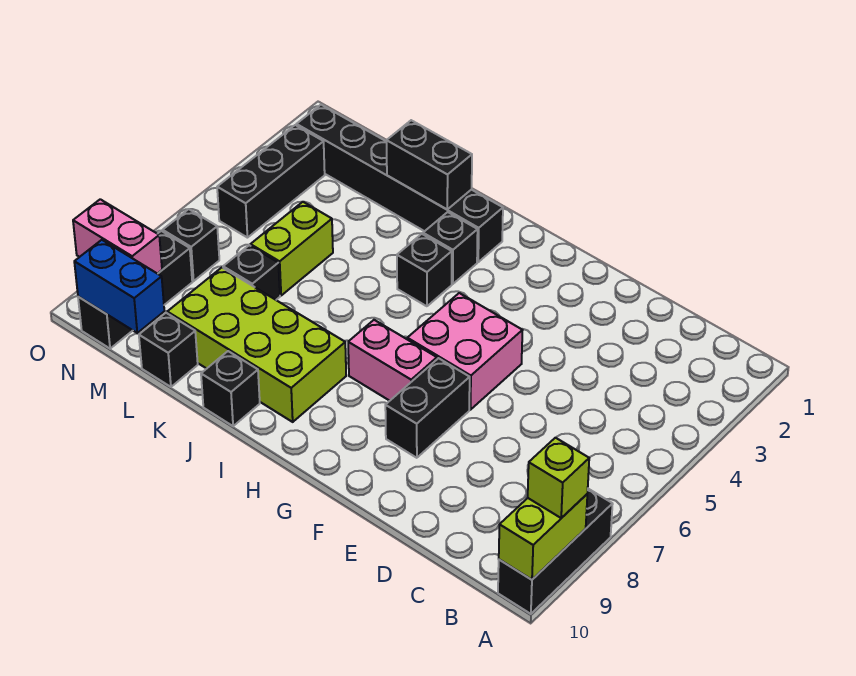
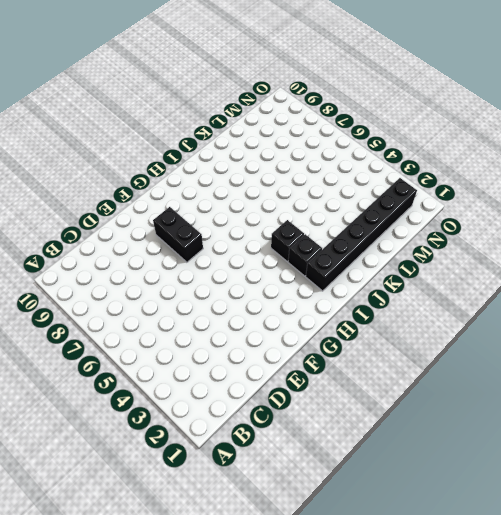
none -> black 1x3 brick [498,489,613,614]
none -> pink 2x2 brick [407,293,523,410]
none -> pink 1x2 brick [348,320,437,401]

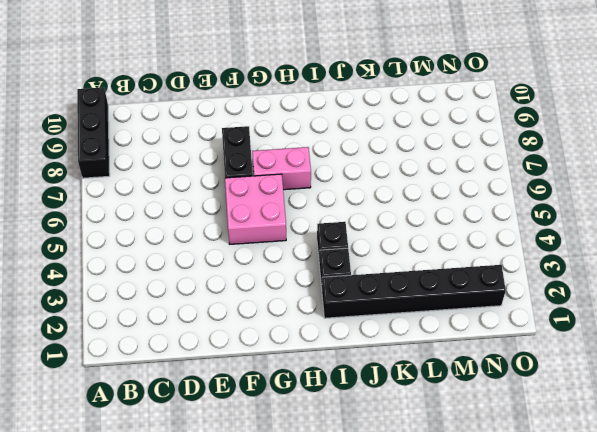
none -> lime 2x4 brick [167,268,346,422]
none -> black 1x1 brick [201,351,260,426]
none -> lime 1x2 brick [250,202,333,295]

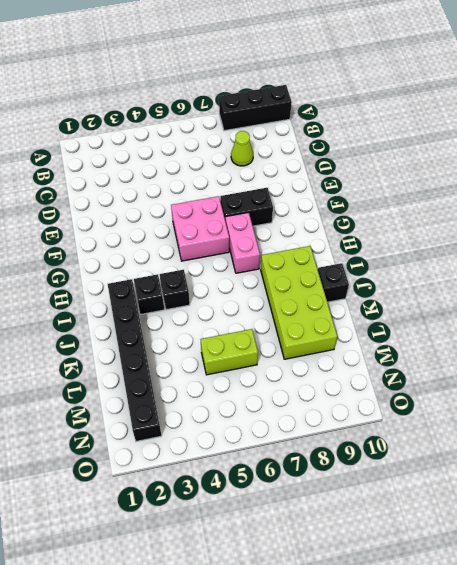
lime 1x1 cone [231,131,253,166] -> none
none -> black 1x1 brick [223,245,280,300]
none -> black 1x1 brick [139,313,198,387]
none -> black 1x3 brick [217,125,325,238]

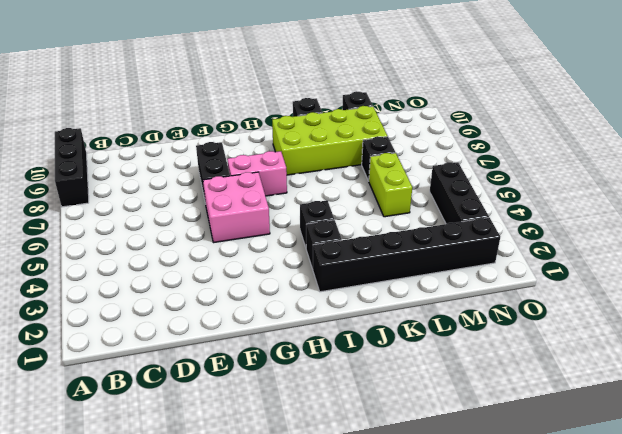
none -> black 1x1 brick [163,209,219,281]
none -> black 1x3 brick [78,231,192,349]
none -> lime 1x2 brick [499,494,587,580]

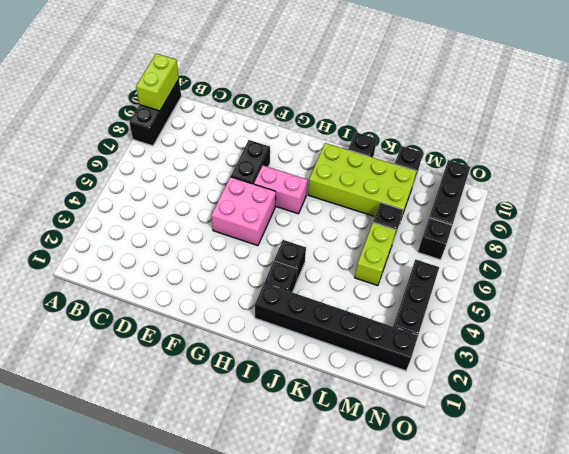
none -> black 1x2 brick [387,120,472,209]
none -> blue 1x2 brick [74,240,164,333]
none -> pink 1x2 brick [73,199,162,274]

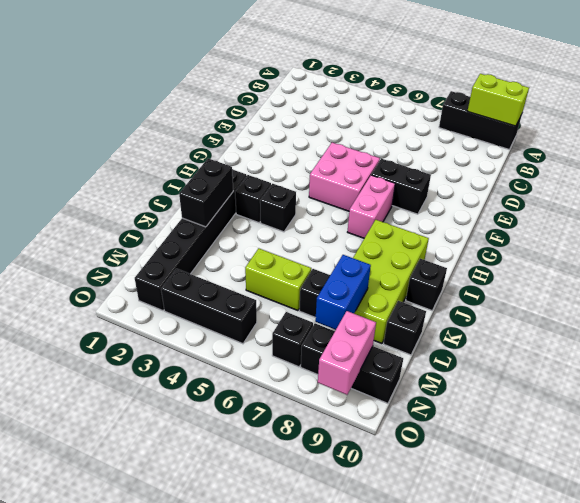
blue 1x2 brick [315,255,371,330] -> blue 1x2 brick moved to [74,240,164,333]
none -> lime 1x1 brick [528,438,589,518]

